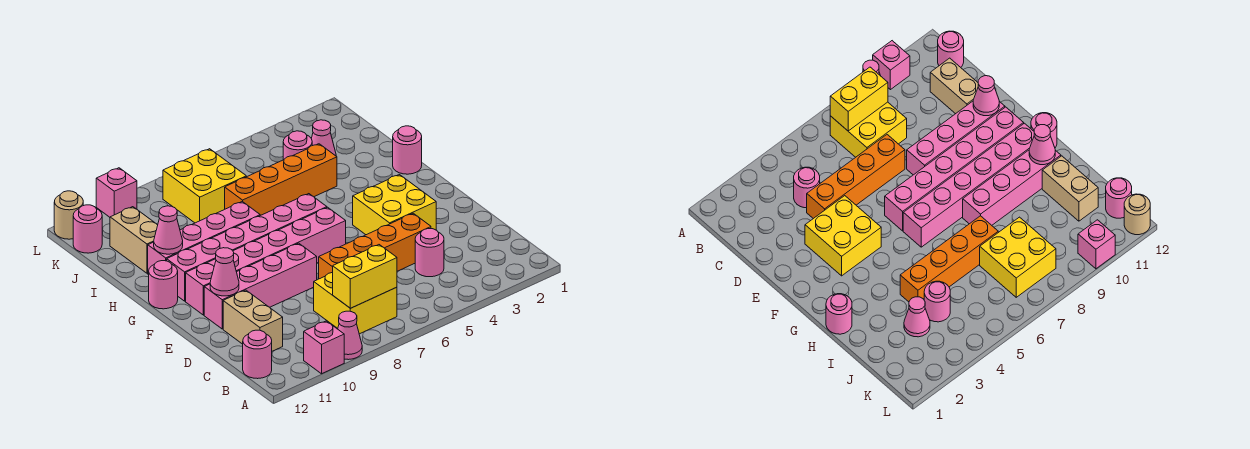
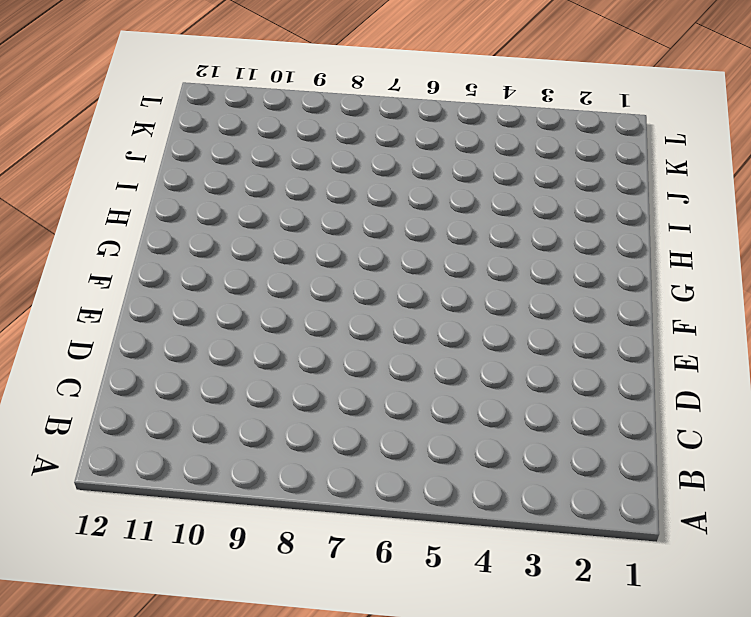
none -> pink 1x1 cone [338,311,362,360]
none -> pink 1x1 brick [304,321,344,374]
none -> yellow 2x2 brick [314,272,397,334]

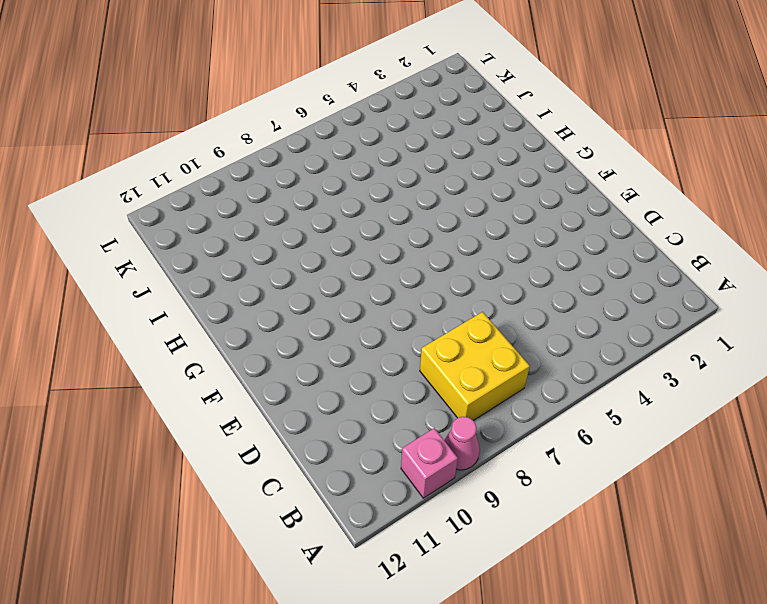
none -> pink 1x1 round brick [243,330,272,379]
none -> pink 1x1 round brick [415,229,444,277]
none -> tan 1x2 brick [223,290,283,351]

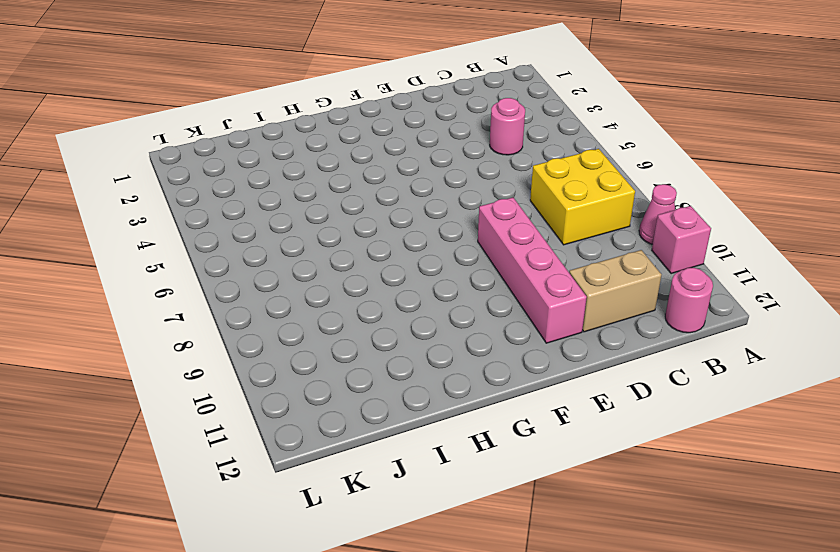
none -> orange 1x4 brick [319,213,431,279]
none -> yellow 2x2 brick [353,175,436,235]
none -> pink 1x6 brick [186,207,346,315]

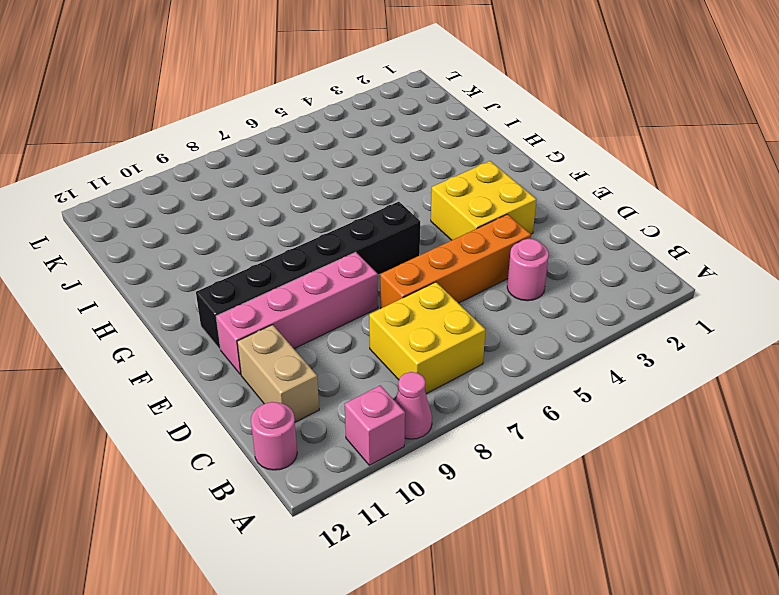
black 1x6 brick [196,202,420,349] -> pink 1x6 brick [186,207,346,315]
none -> pink 1x6 brick [167,194,327,301]
none -> pink 1x1 round brick [149,261,178,309]
none -> pink 1x1 round brick [393,126,422,174]

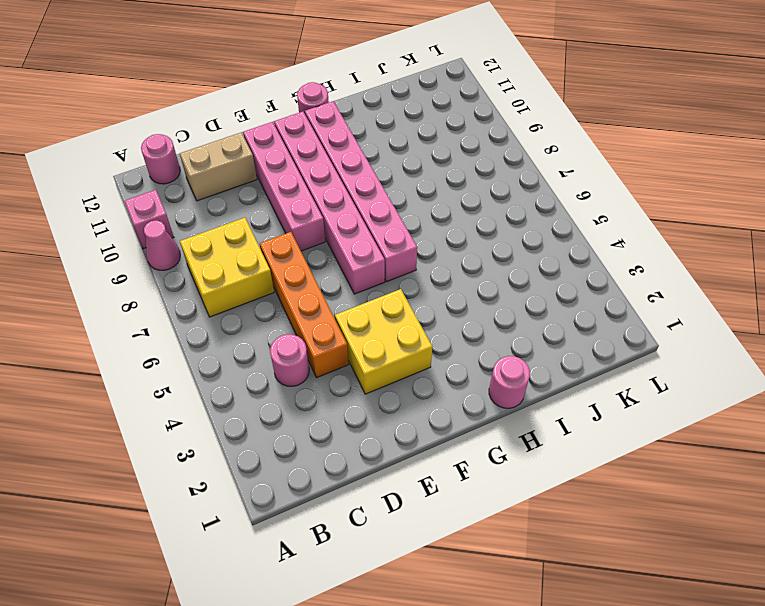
none -> pink 1x4 brick [148,201,260,275]
none -> orange 1x4 brick [225,144,337,215]
none -> tan 1x2 brick [110,207,158,273]

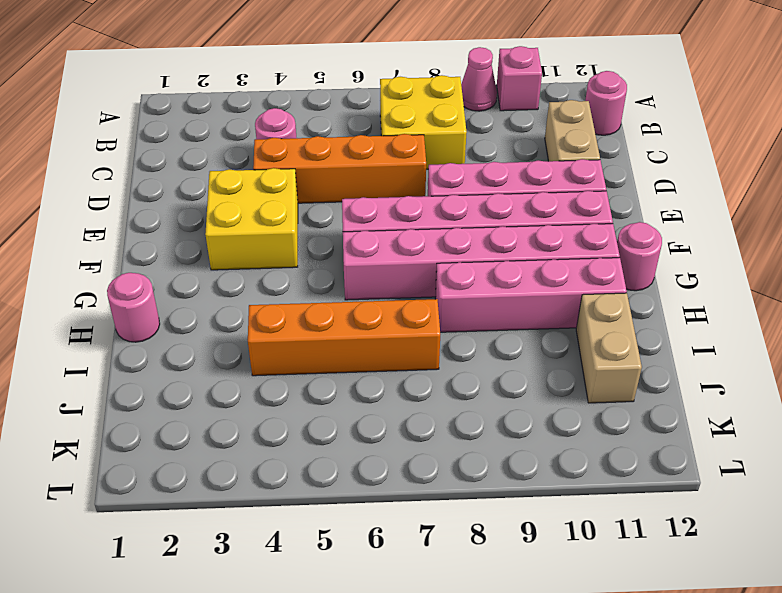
none -> pink 1x1 cone [311,120,336,156]
none -> pink 1x1 round brick [283,131,312,160]
none -> yellow 2x2 brick [163,149,246,223]

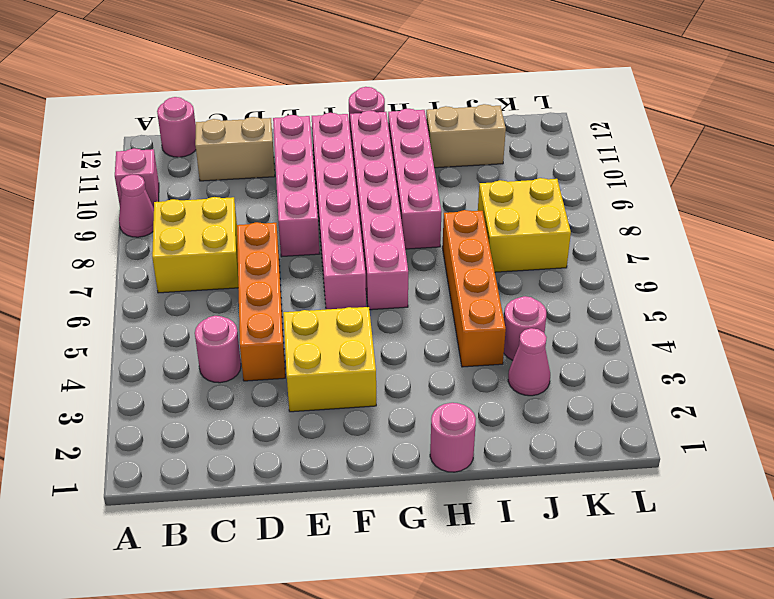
none -> pink 1x1 round brick [73,205,102,253]
none -> pink 1x1 brick [96,168,137,217]
none -> tan 1x1 round brick [54,191,83,239]

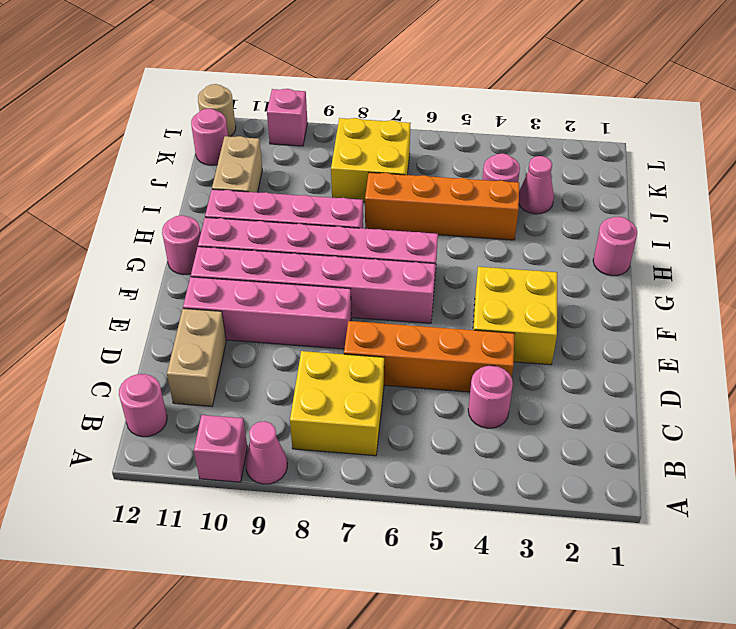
none -> yellow 1x2 brick [333,245,397,308]
none -> pink 1x1 cone [210,248,239,296]
none -> pink 1x1 cone [154,206,183,254]

